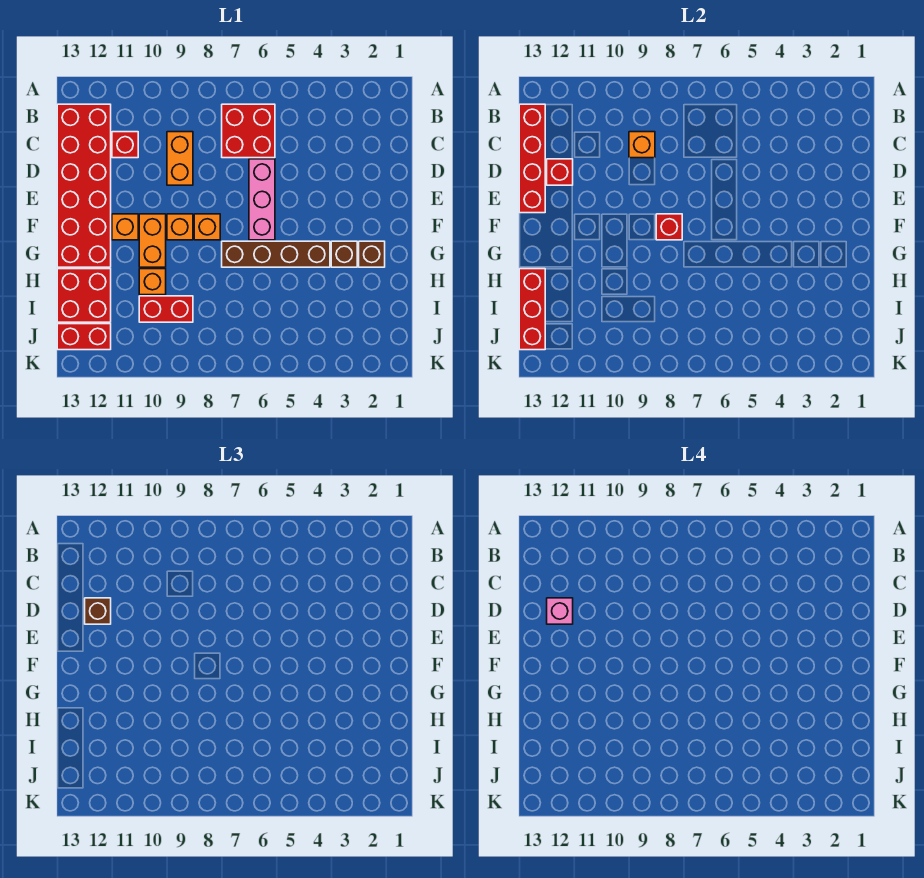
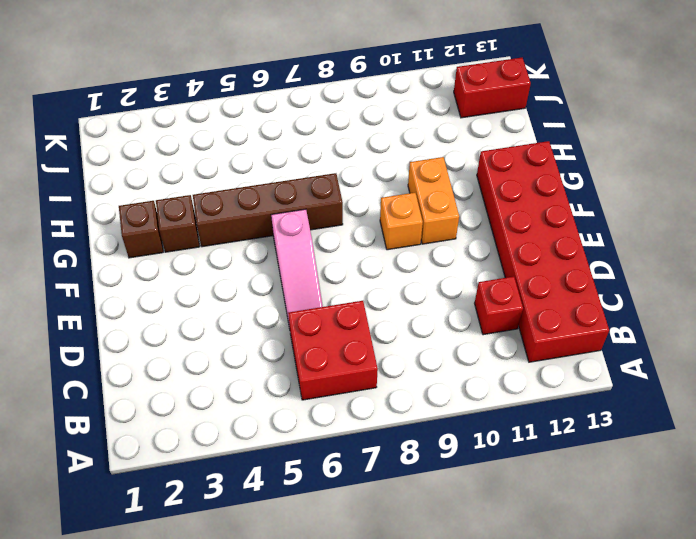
pink 1x3 slope [271,209,323,328] -> pink 1x3 brick [249,159,275,240]
none -> orange 1x2 brick [167,132,193,185]
none -> orange 1x1 brick [194,214,220,240]
none -> orange 1x1 brick [112,214,138,240]

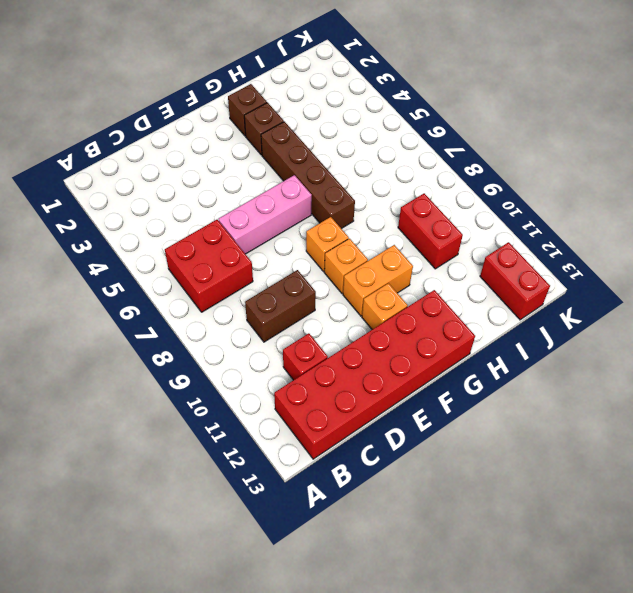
brown 1x2 brick [245,270,316,342] -> orange 1x2 brick [167,132,193,185]
none -> orange 1x1 brick [139,269,166,295]
none -> red 2x2 brick [57,269,111,322]
none -> red 1x4 brick [519,104,545,213]

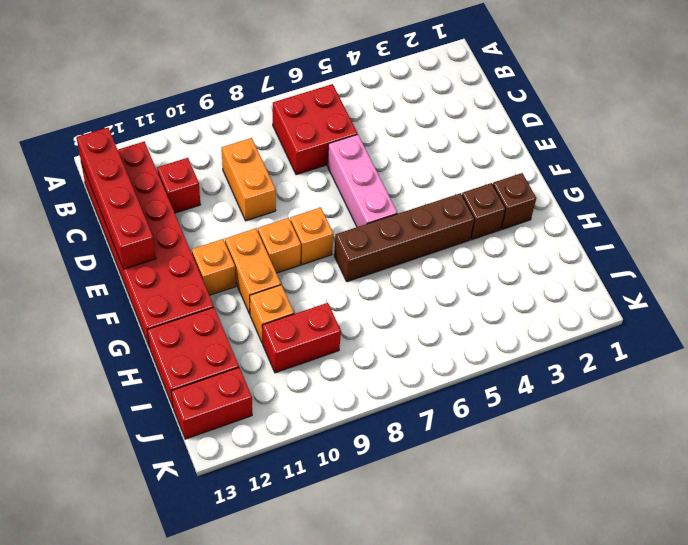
none -> orange 1x1 brick [629,132,655,158]
none -> red 1x1 brick [547,159,573,185]
none -> red 1x1 brick [656,214,682,240]

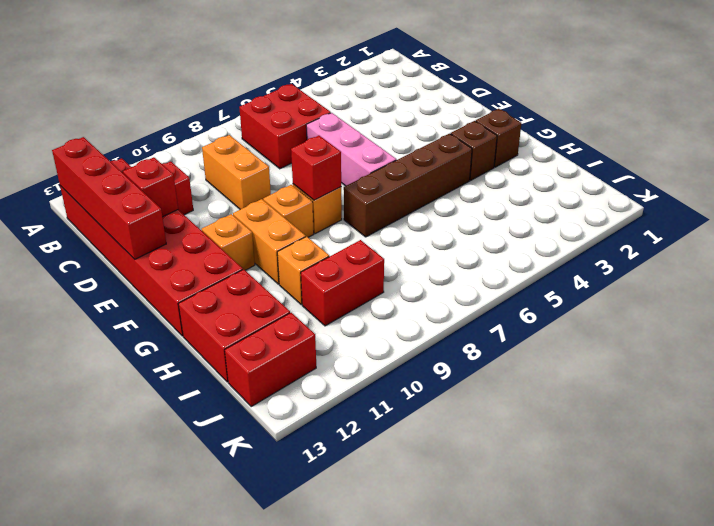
none -> orange 1x1 brick [629,132,655,158]
none -> red 1x3 brick [519,269,545,350]
none -> brown 1x1 brick [85,598,111,624]

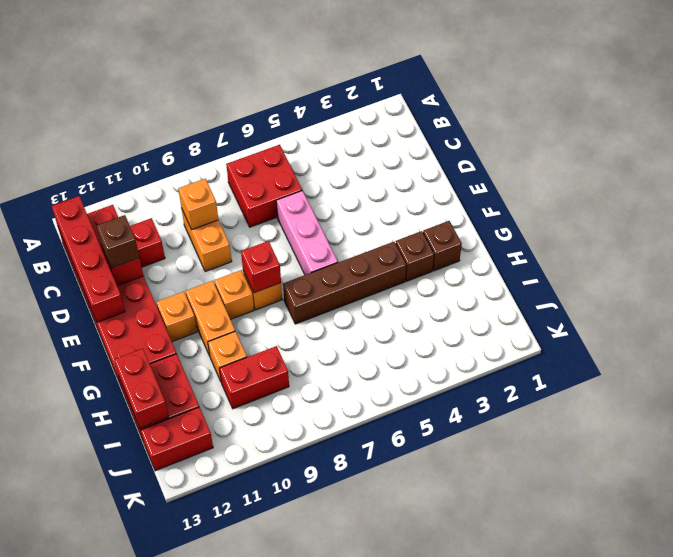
red 1x2 brick [114,349,169,428] -> red 1x3 brick [519,269,545,350]
none -> pink 1x1 brick [547,598,573,624]

